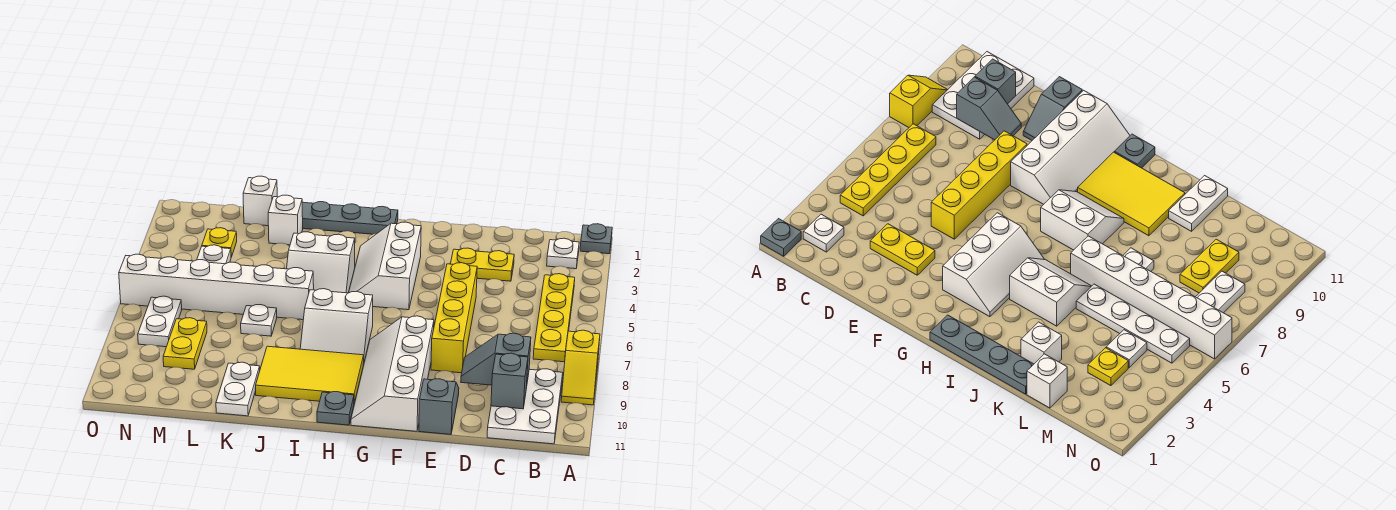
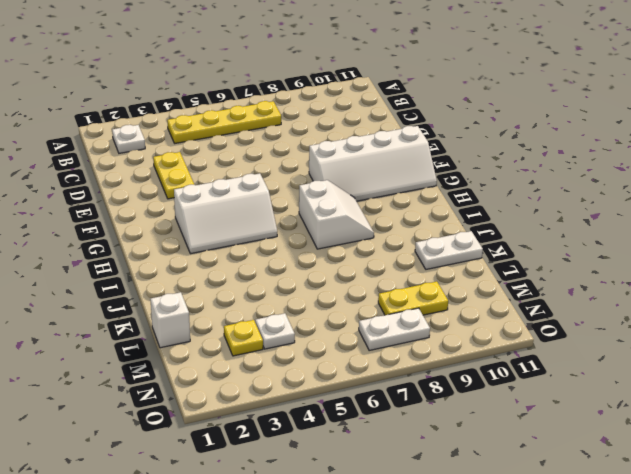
none -> grey 1x1 plate [580,224,612,254]
none -> yellow 1x2 slope [561,330,600,405]
none -> white 2x3 plate [487,369,563,444]

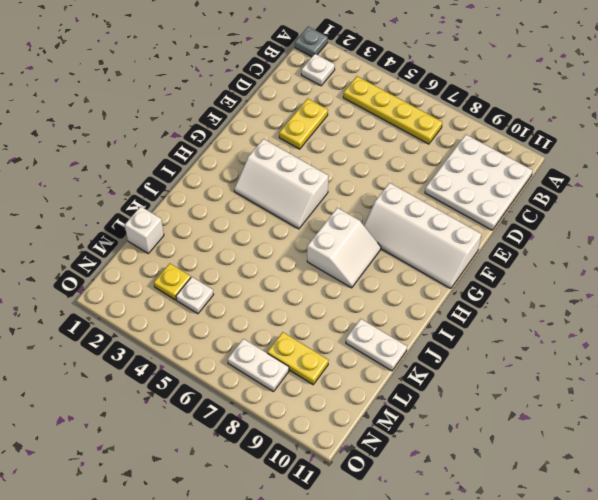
white 3x3 plate [425,135,533,230] -> white 2x3 plate [487,369,563,444]
none -> yellow 1x2 slope [561,330,600,405]
none -> yellow 1x4 brick [431,263,477,373]
none -> grey 1x2 slope [419,379,459,435]

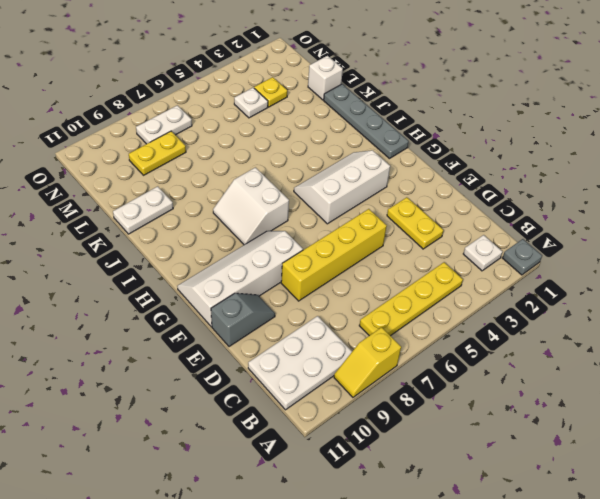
none -> yellow 2x3 tile [256,346,364,403]
none -> grey 1x1 plate [317,392,354,425]
none -> white 2x2 slope [287,232,355,293]

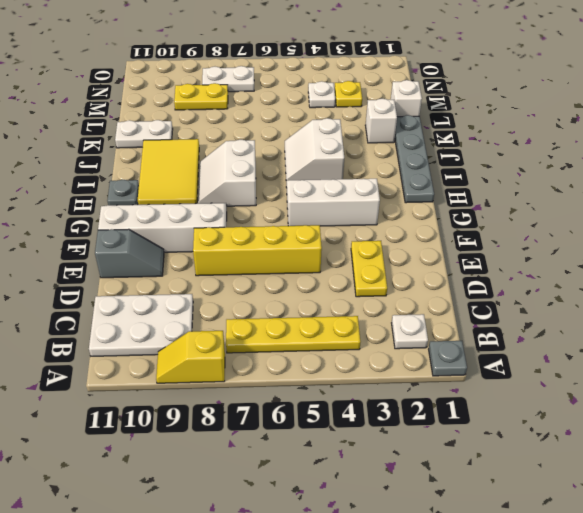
none -> white 1x6 brick [119,254,314,320]
none -> white 1x4 plate [1076,284,1190,363]
none -> white 1x1 plate [241,305,277,336]

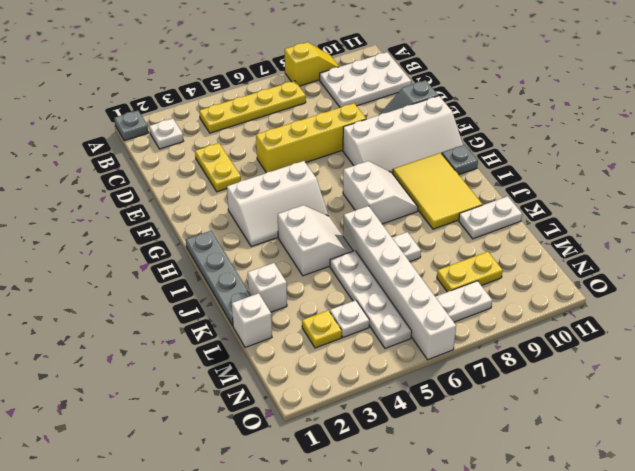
none -> grey 1x2 slope [461,333,531,388]
none -> grey 1x1 brick [491,353,528,409]

